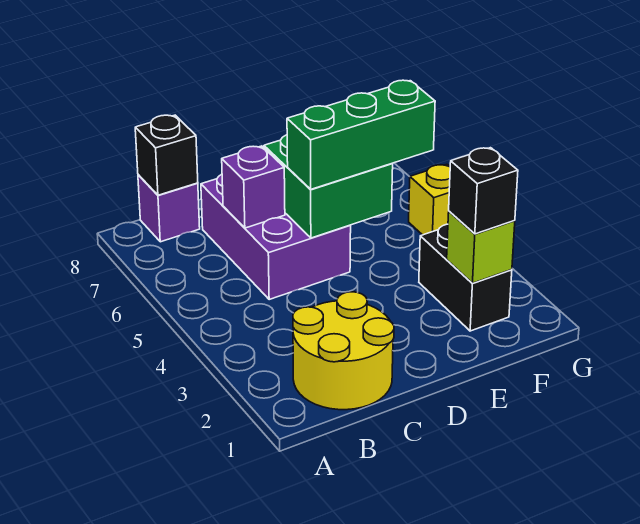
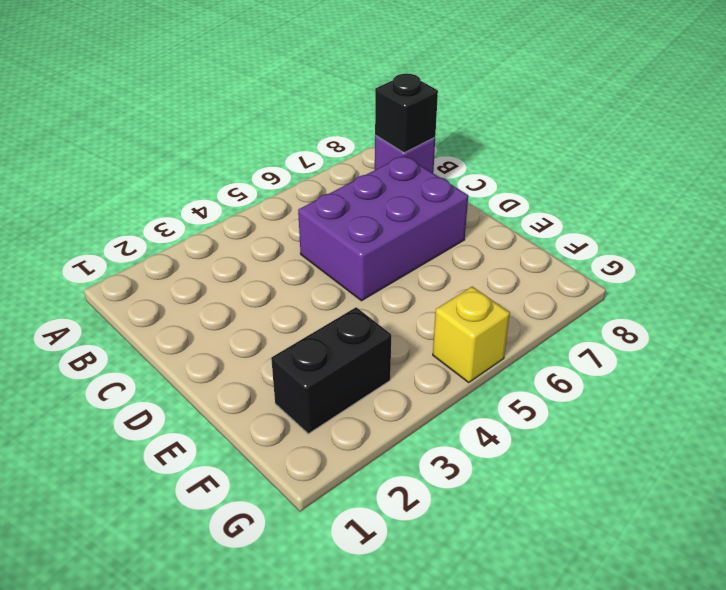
none -> yellow 2x2 round brick [293,292,394,410]
none -> purple 1x1 brick [222,146,285,228]

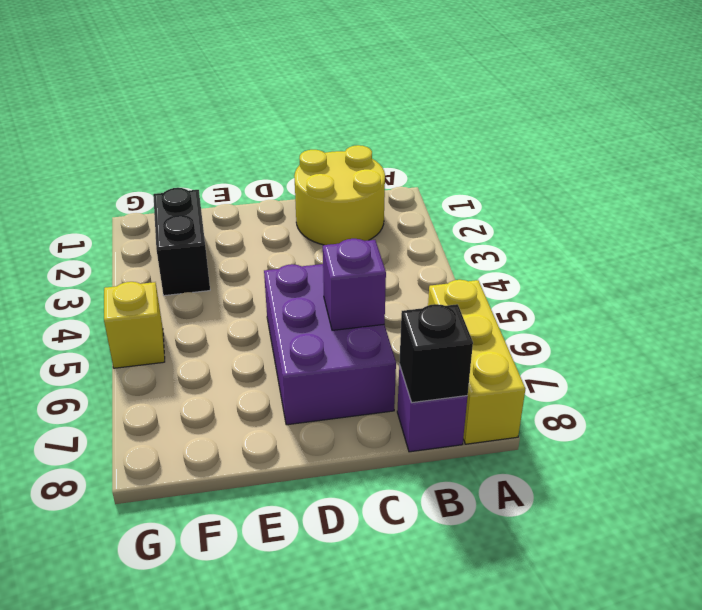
yellow 1x3 brick [428,280,525,444] -> none
none -> green 2x2 brick [264,135,393,238]
none -> lime 1x1 brick [447,211,515,283]

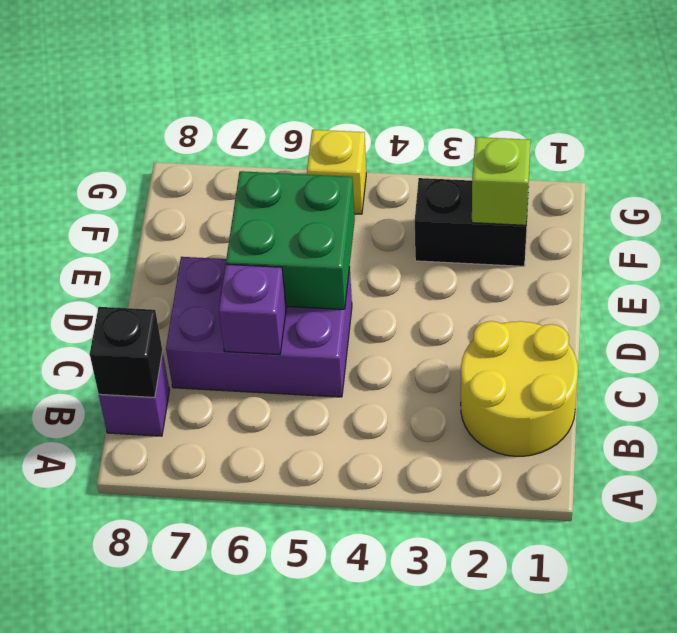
none -> green 1x3 brick [287,80,435,189]
none -> black 1x1 brick [449,148,518,234]

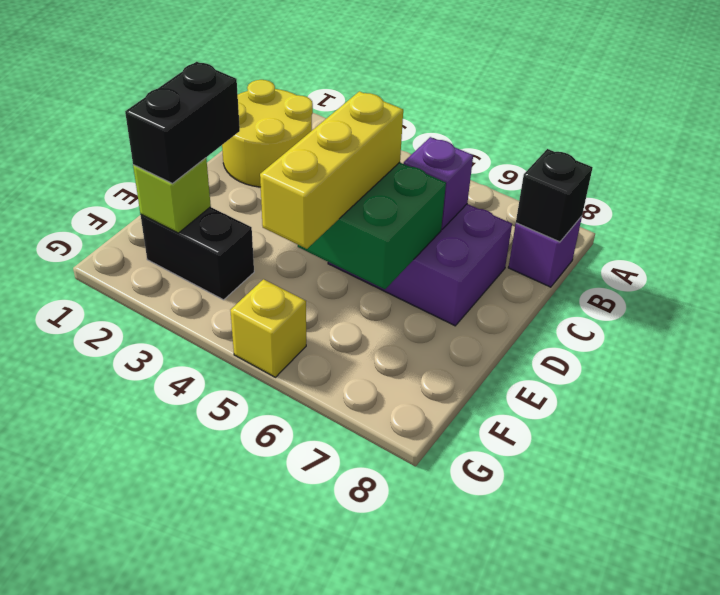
yellow 1x3 brick [260,91,403,249] -> green 1x3 brick [287,80,435,189]
black 1x2 brick [125,62,240,183] -> black 1x1 brick [449,148,518,234]

